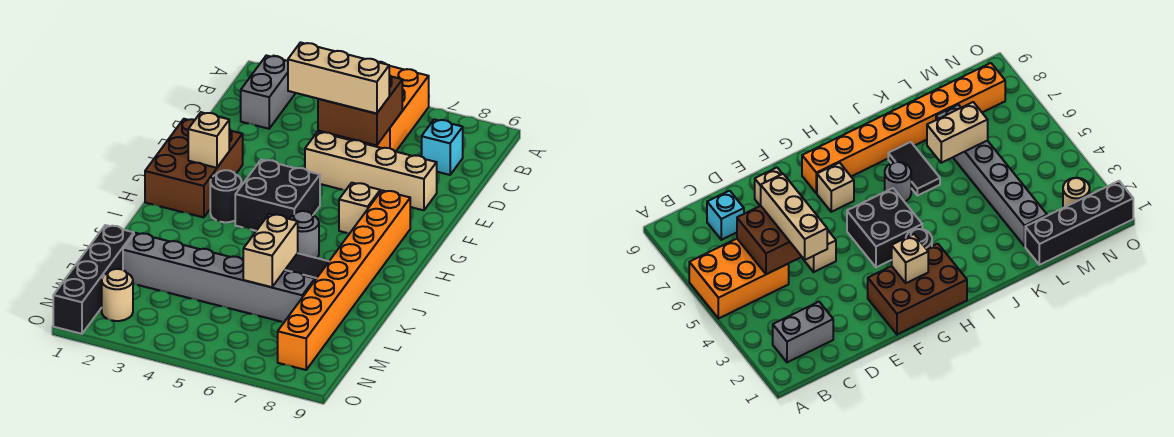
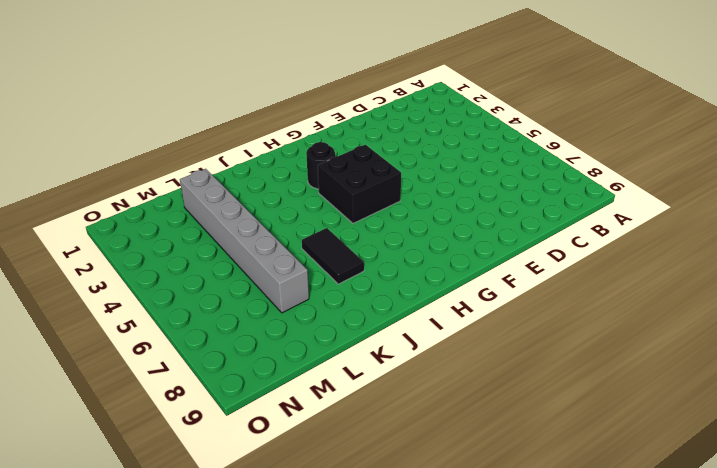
none -> orange 2x3 brick [334,62,429,152]
none -> grey 1x2 brick [241,55,295,129]
none -> cyan 1x1 brick [422,119,463,175]

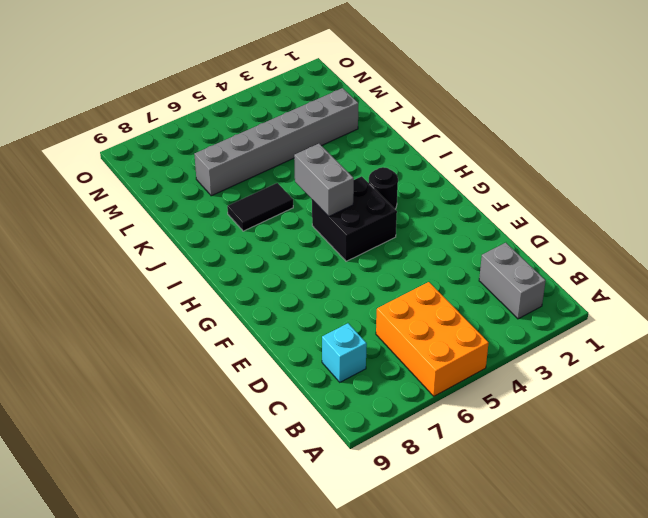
grey 1x2 brick [294,144,354,216] -> none
none -> tan 1x4 brick [305,132,437,210]
none -> brown 2x3 brick [145,119,243,217]
none -> tan 1x1 brick [339,183,380,233]

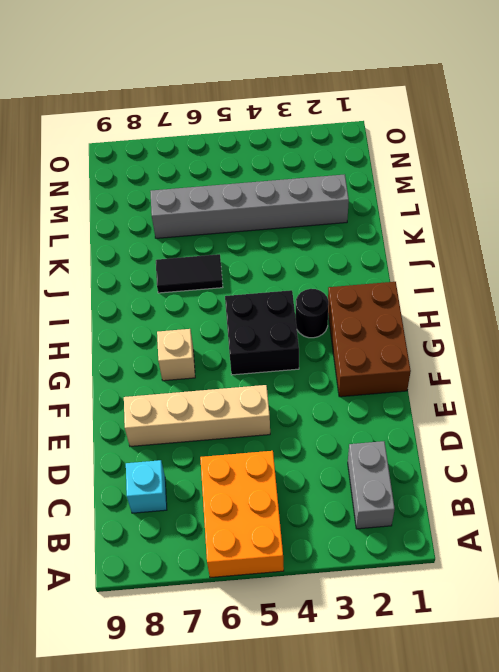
none -> orange 1x8 brick [278,190,410,370]
none -> grey 1x1 round brick [289,211,319,258]
none -> black 1x4 brick [53,225,134,334]

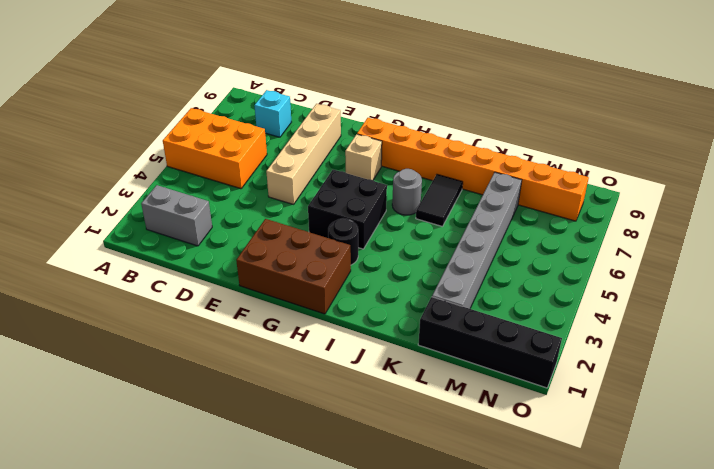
none -> tan 1x1 round brick [102,269,133,321]
none -> brown 2x2 brick [318,75,402,145]
none -> tan 1x1 brick [188,112,229,168]

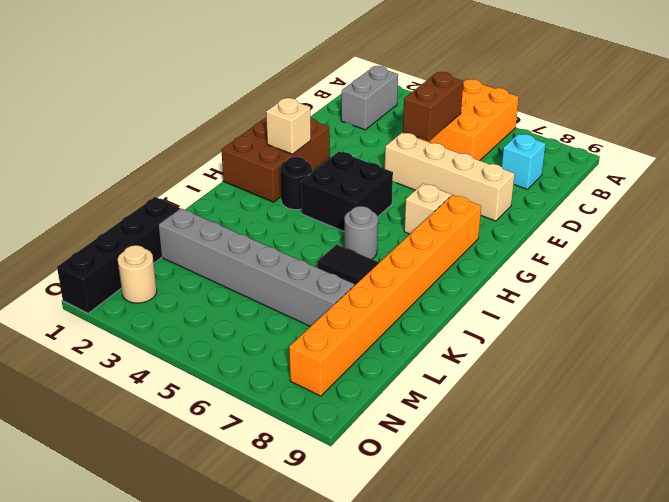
brown 1x2 brick [403,72,463,141] -> brown 2x2 brick [318,75,402,145]
none -> tan 1x2 brick [243,214,298,287]
none -> tan 1x3 brick [288,43,389,114]

